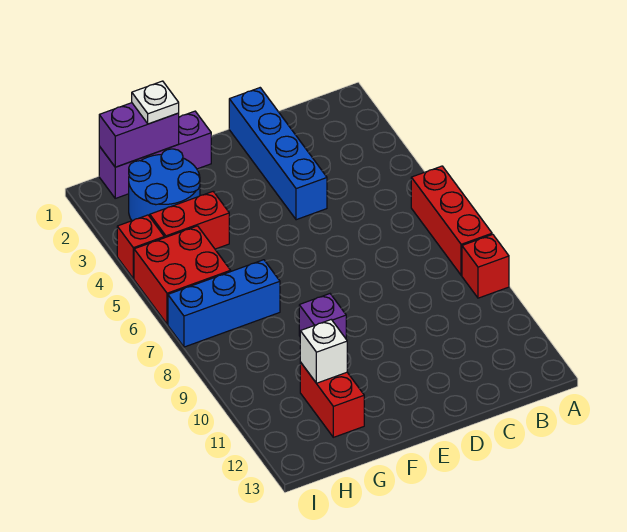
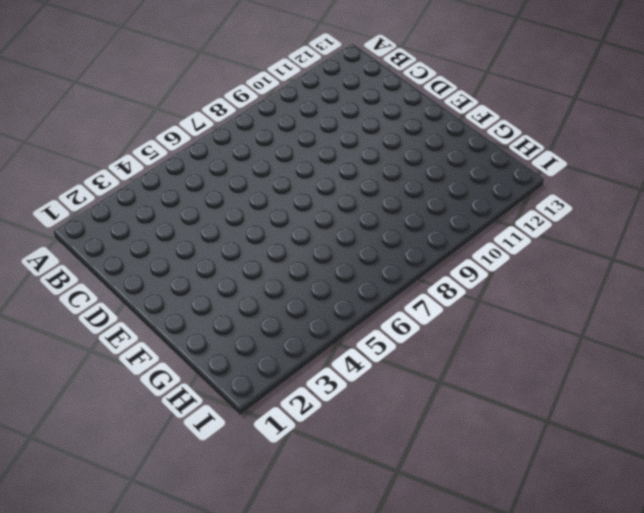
none -> red 1x3 brick [411,166,492,275]
none -> red 1x1 brick [462,234,509,298]
none -> blue 1x4 brick [229,88,327,220]

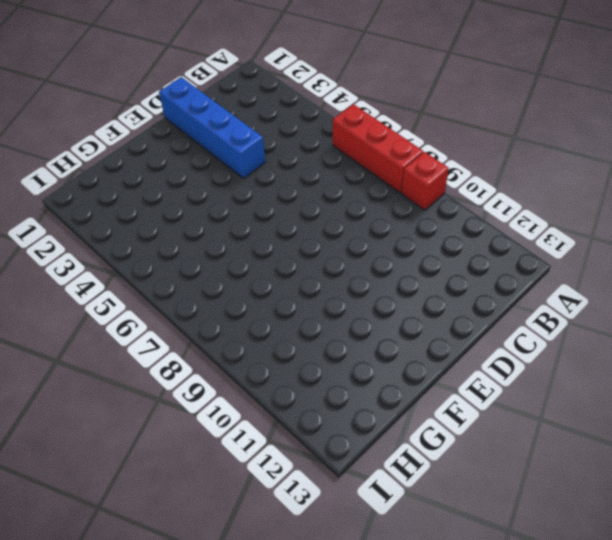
none -> purple 1x3 brick [99,111,211,198]
none -> purple 1x1 brick [299,294,346,338]
none -> blue 2x2 round brick [129,149,200,221]

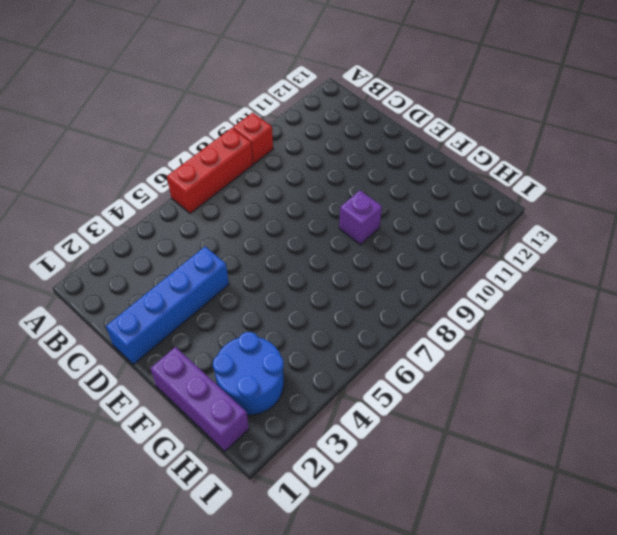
none -> red 1x2 brick [150,192,229,249]
none -> blue 1x3 brick [168,260,280,347]
none -> red 1x2 brick [300,362,364,437]

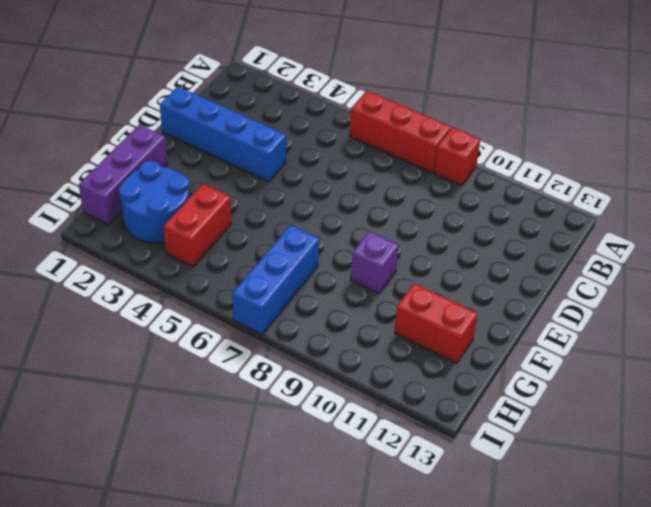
none -> red 2x2 brick [134,226,231,324]
none -> red 1x1 brick [117,215,164,279]
none -> purple 1x2 brick [99,103,179,167]

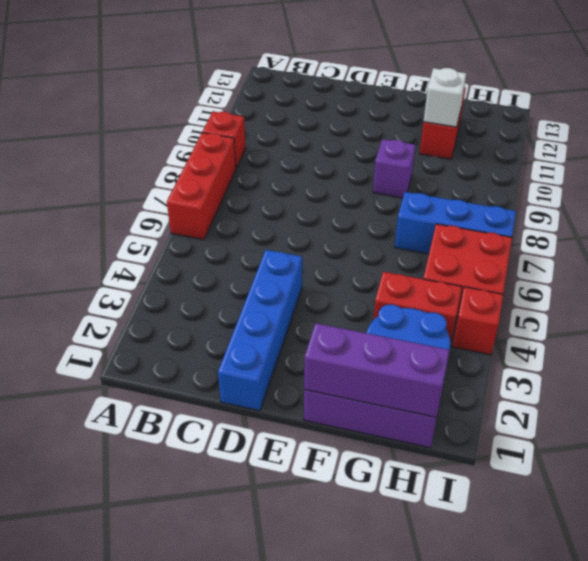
purple 1x3 brick [304,323,450,418] -> purple 1x2 brick [99,103,179,167]
none -> white 1x1 plate [132,81,179,124]

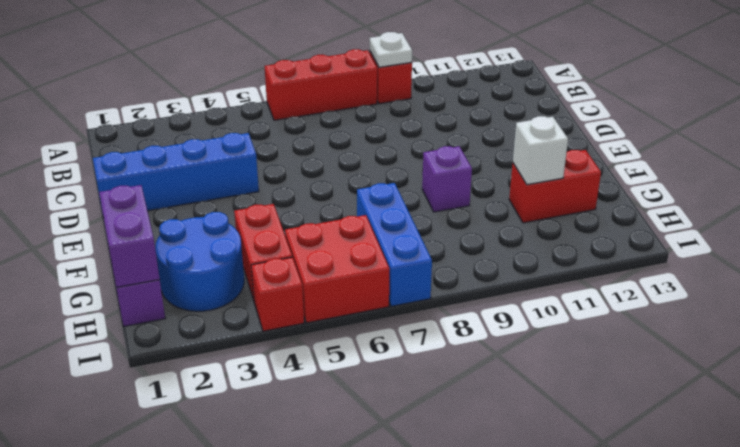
white 1x1 plate [370,32,412,67] -> white 1x1 plate moved to [132,81,179,124]

